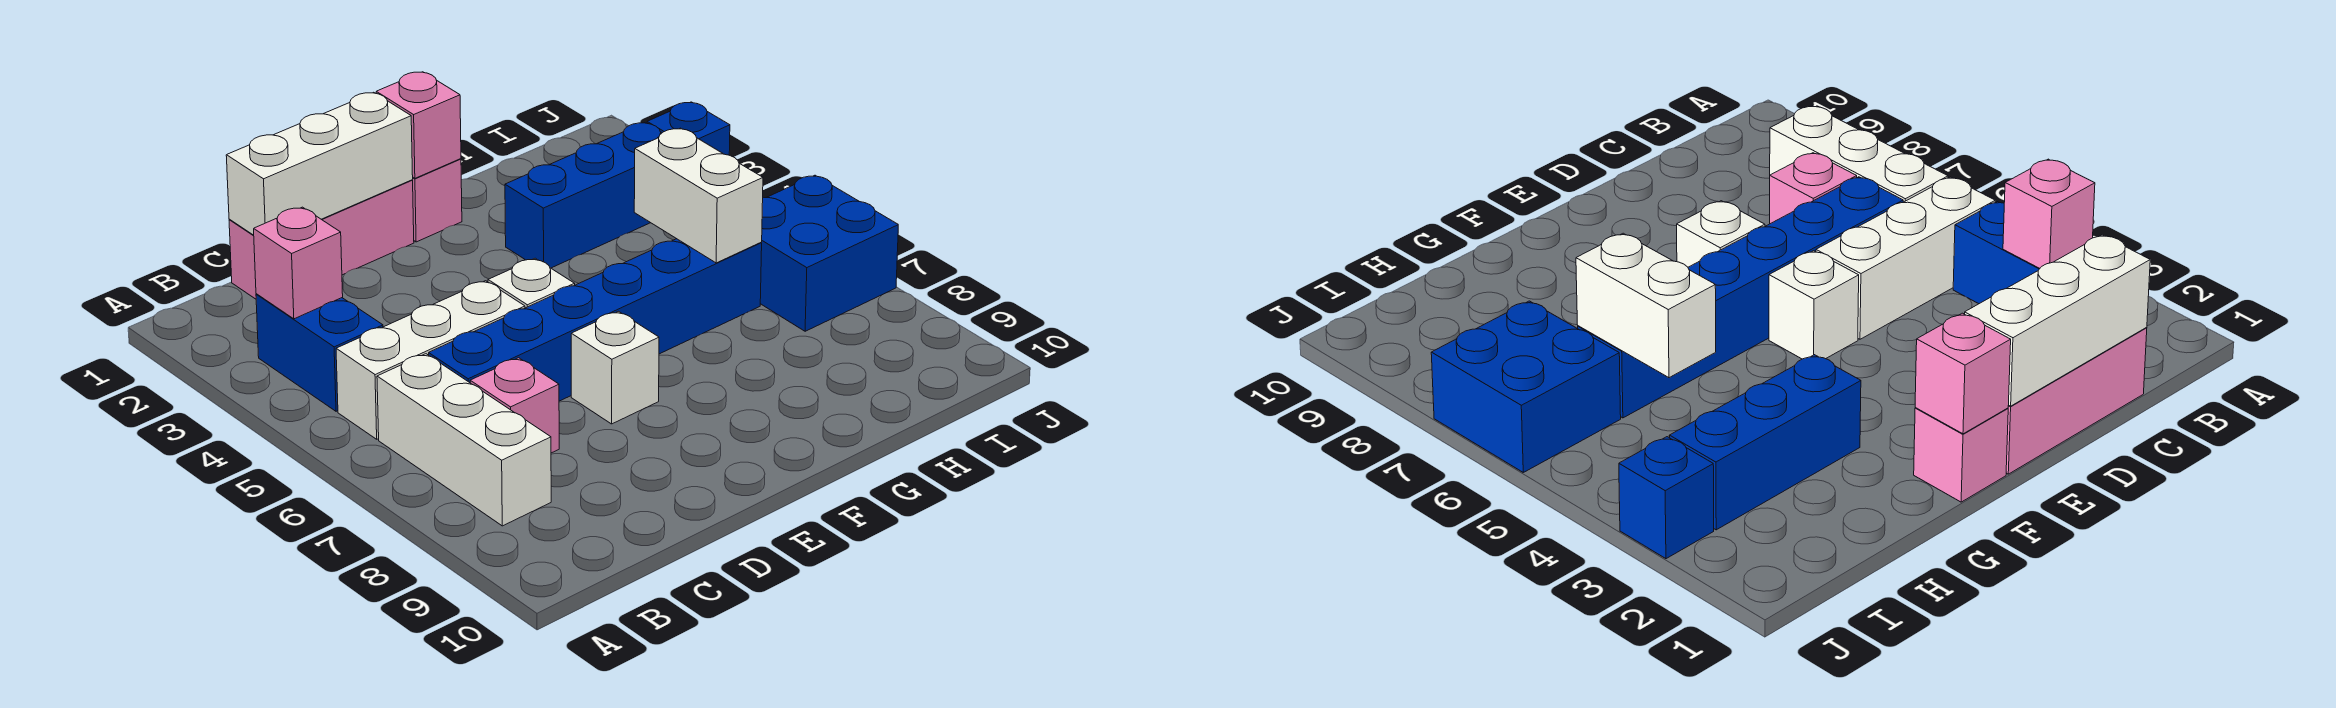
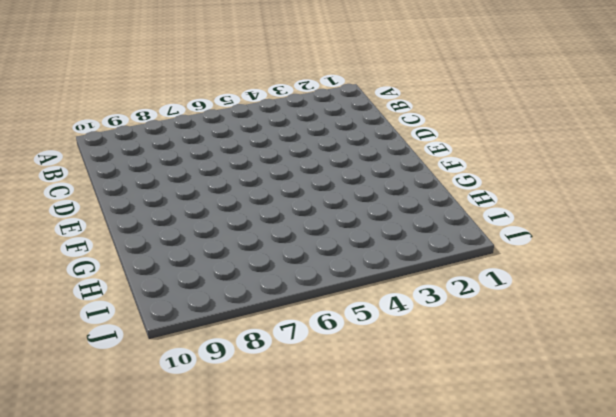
none -> blue 1x2 brick [256,294,383,411]
none -> white 1x3 brick [336,281,525,439]
none -> white 1x3 brick [377,354,551,526]

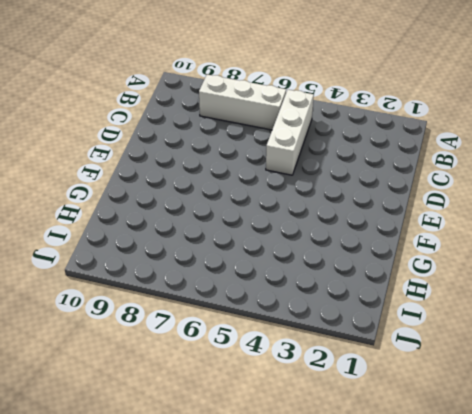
none -> blue 1x2 brick [256,294,383,411]
none -> pink 1x3 brick [229,180,414,299]
none -> blue 1x6 brick [429,239,762,401]

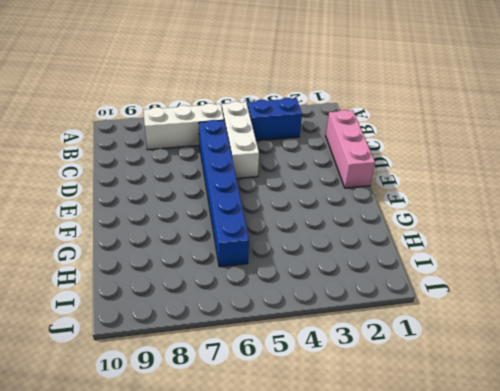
none -> pink 1x1 brick [470,358,559,453]
none -> white 1x1 brick [488,258,575,308]
none -> white 1x1 brick [571,311,659,424]

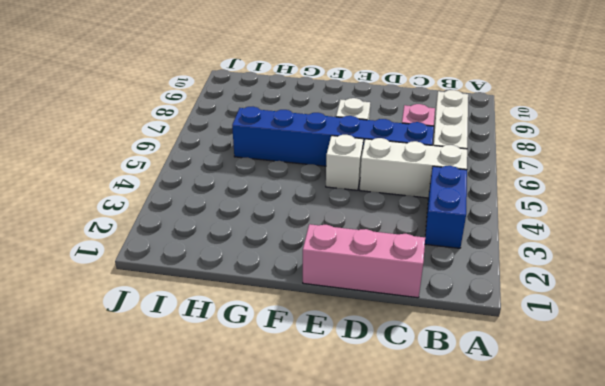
none -> pink 1x1 brick [412,159,462,242]
none -> blue 1x3 brick [505,123,662,268]
none -> blue 2x2 brick [760,175,898,331]

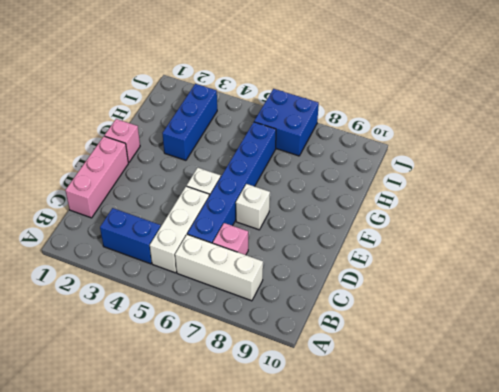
none -> blue 1x1 brick [647,102,730,155]
none -> pink 1x1 brick [254,207,343,319]
none -> white 1x3 brick [226,92,413,235]

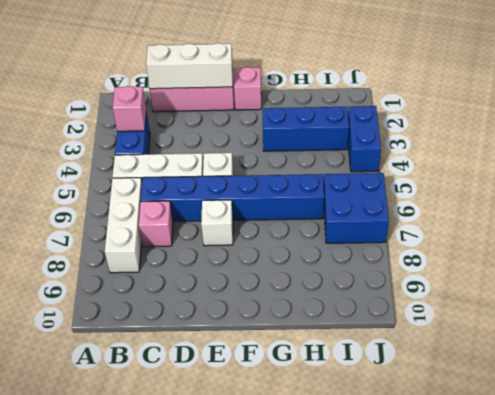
blue 1x2 brick [348,106,381,172] -> blue 1x1 brick [647,102,730,155]
none -> pink 1x1 brick [376,72,461,178]
none -> white 1x2 brick [634,128,763,263]

